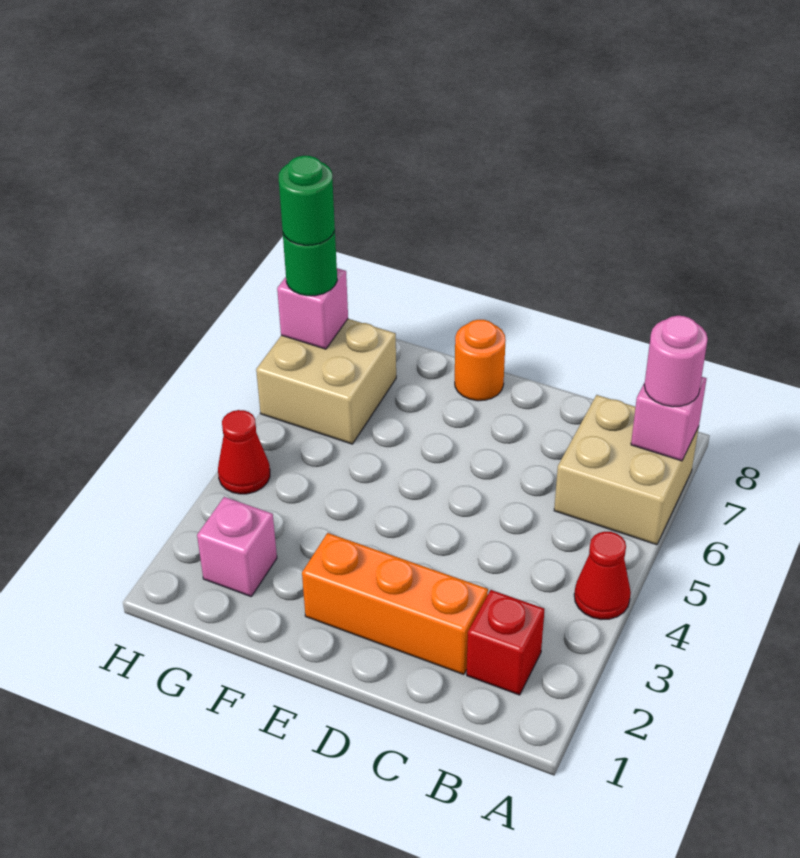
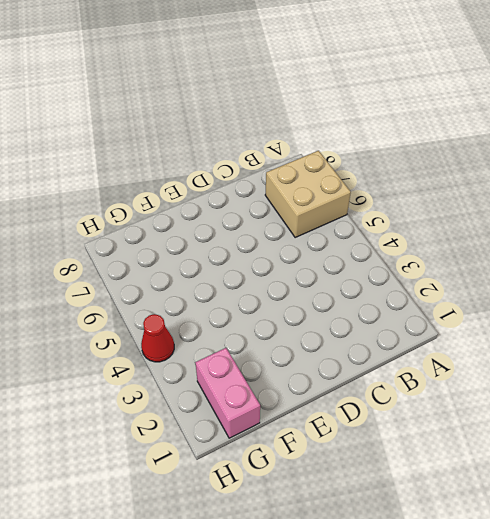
pink 1x2 brick [195,348,260,438] -> pink 1x1 brick [197,497,277,596]
none -> red 1x1 cone [574,532,631,620]
none -> red 1x1 brick [467,590,545,695]
none -> orange 1x3 brick [302,533,488,675]

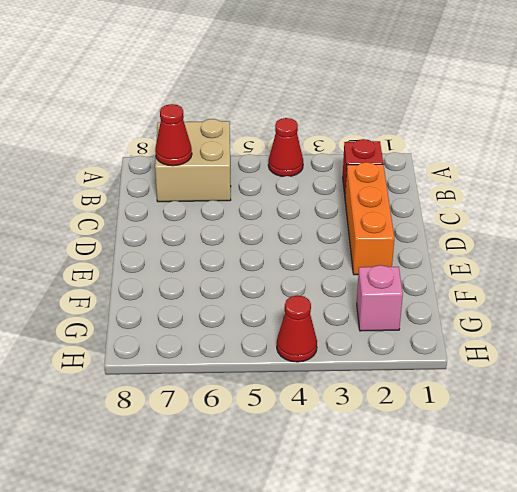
red 1x1 cone [155,104,192,166] -> none
none -> orange 1x1 round brick [455,320,506,401]
none -> tan 2x2 brick [256,319,396,444]
none -> pink 1x1 brick [631,377,707,461]

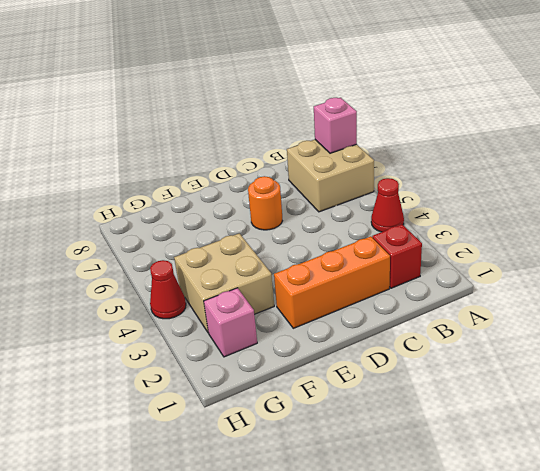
orange 1x1 round brick [248,176,282,230] -> orange 1x1 round brick moved to [455,320,506,401]
tan 2x2 brick [174,233,274,333] -> tan 2x2 brick moved to [256,319,396,444]
none -> pink 1x1 brick [277,268,348,349]
none -> pink 1x1 round brick [644,316,708,407]
none -> green 1x1 round brick [283,231,337,296]

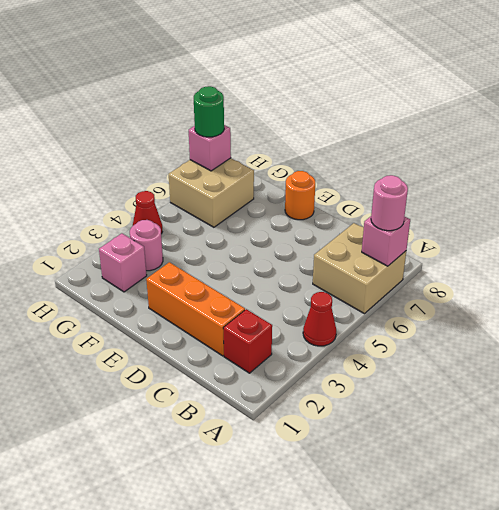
pink 1x1 round brick [130,220,163,271] -> none
none -> green 1x1 round brick [279,156,335,245]

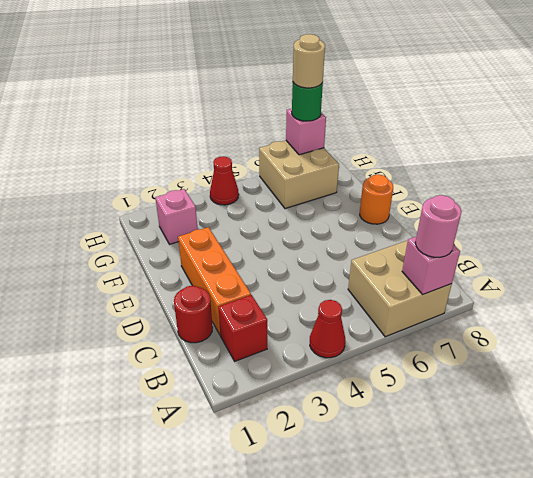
red 1x1 round brick [174,286,213,343] -> none
tan 1x1 round brick [293,34,325,88] -> green 1x1 round brick [279,156,335,245]

